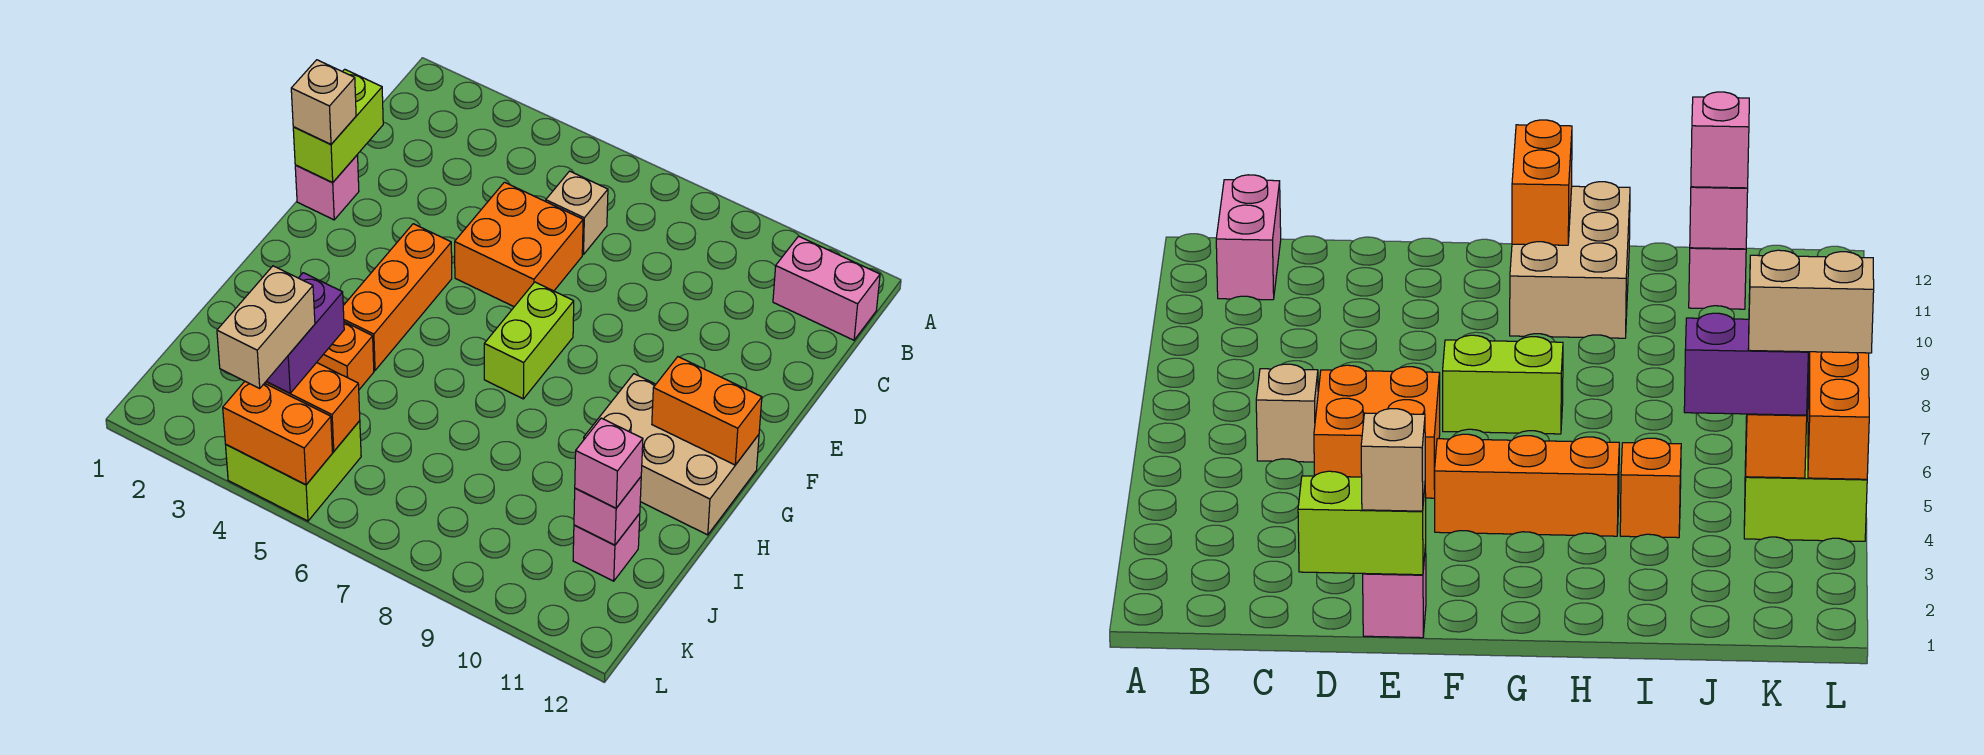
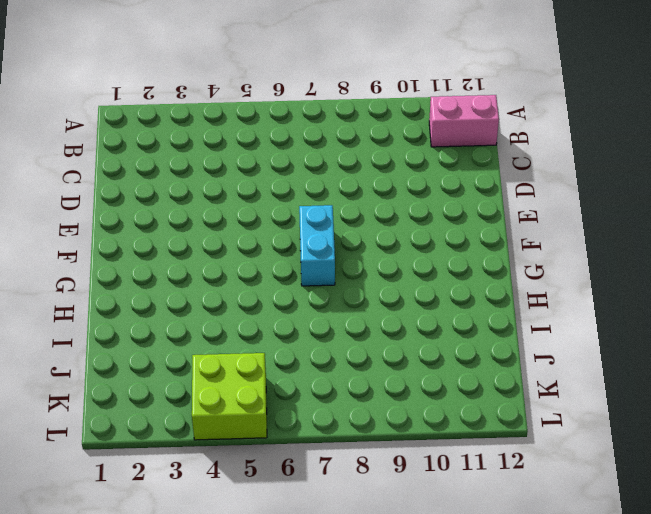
cyan 1x2 brick [299,205,335,286] -> lime 1x2 brick [484,282,574,399]
none -> tan 1x1 brick [546,171,608,255]
none -> orange 2x2 brick [455,182,583,307]
none -> pink 1x1 brick [295,155,359,220]

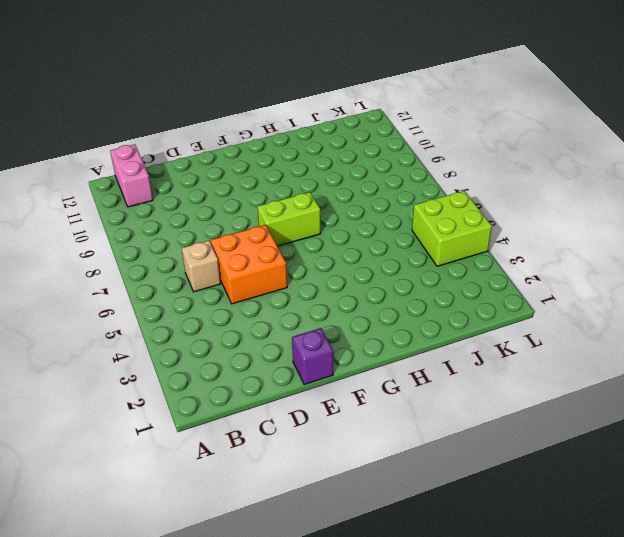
purple 1x1 brick [292,328,333,384] -> pink 1x1 brick [295,155,359,220]
none -> orange 1x3 brick [343,224,452,370]
none -> tan 2x3 brick [584,374,759,535]
none -> orange 1x1 brick [317,322,374,389]

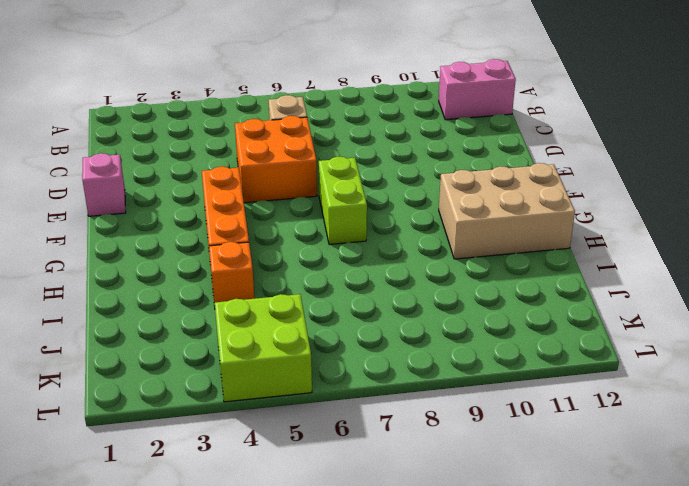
none -> pink 1x1 brick [573,514,640,581]
none -> lime 1x2 brick [293,69,383,183]
none -> orange 1x2 brick [652,357,762,465]

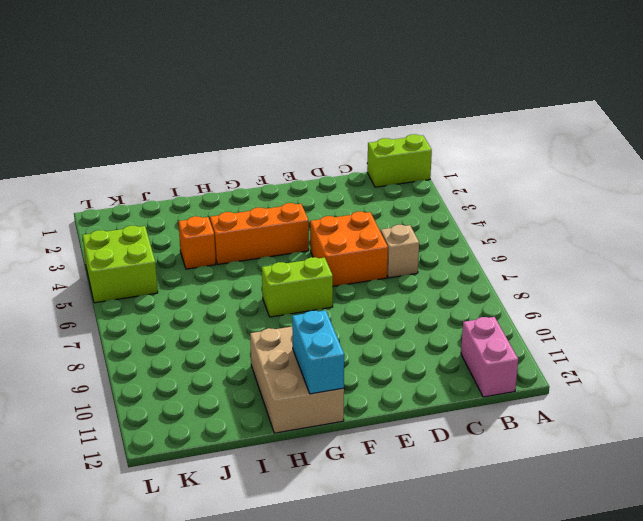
lime 1x2 brick [367,134,432,187] -> lime 1x2 brick moved to [293,69,383,183]
cyan 1x2 brick [292,310,344,394] -> orange 1x2 brick [652,357,762,465]
none -> pink 1x1 brick [295,155,359,220]
none -> pink 1x1 brick [573,514,640,581]
none -> pink 1x1 brick [574,477,641,545]

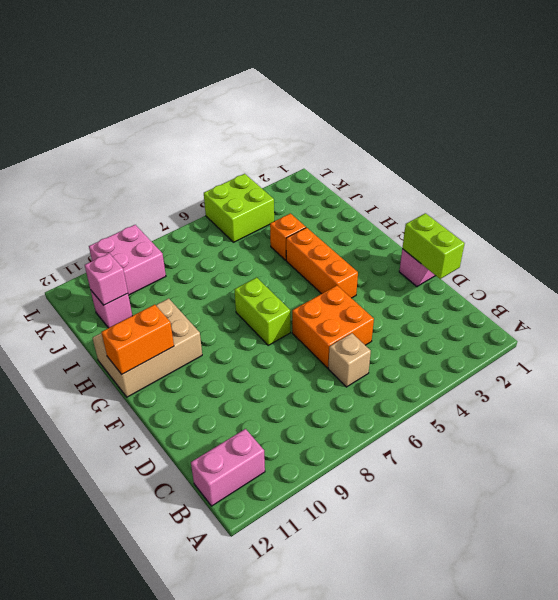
pink 2x2 brick [89,225,166,295] -> none
none -> orange 1x2 brick [265,363,360,451]
none -> orange 1x2 brick [223,382,332,485]
none -> tan 1x1 brick [291,60,356,144]

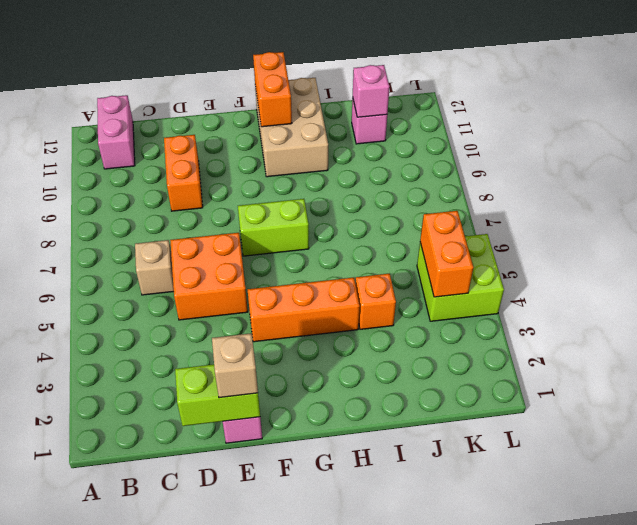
orange 1x2 brick [164,135,203,211] -> orange 1x2 brick moved to [223,382,332,485]
none -> purple 1x2 brick [266,273,344,393]
none -> pink 1x1 brick [575,418,643,508]
none -> tan 1x2 brick [217,266,315,388]

